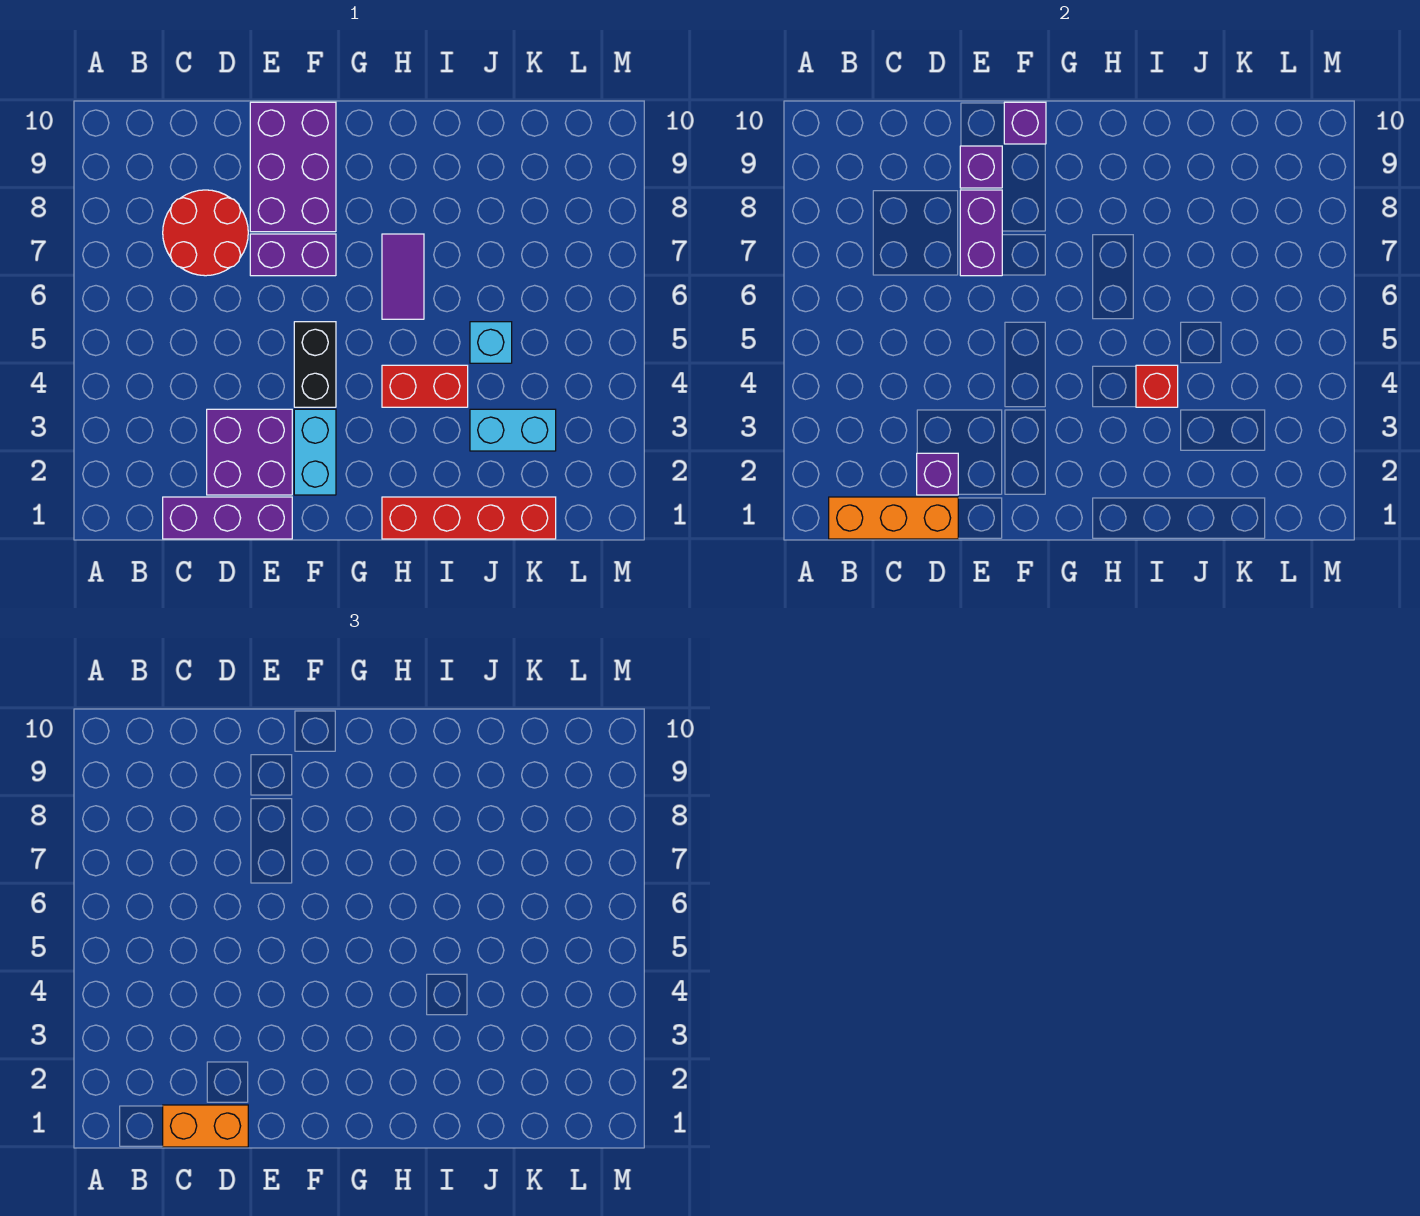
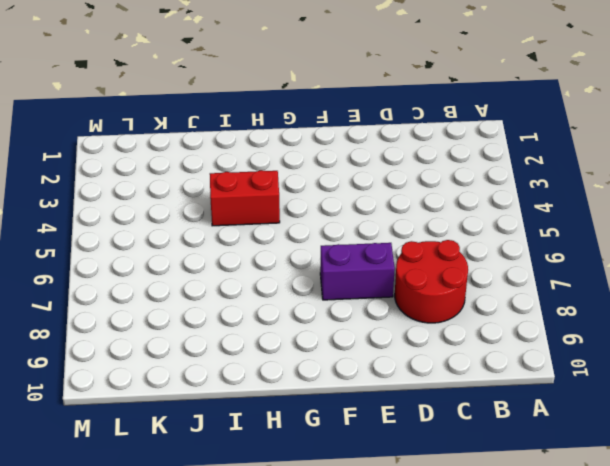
none -> purple 1x3 brick [163,497,292,539]
none -> purple 2x2 brick [207,409,292,495]
none -> purple 2x3 brick [250,102,336,232]

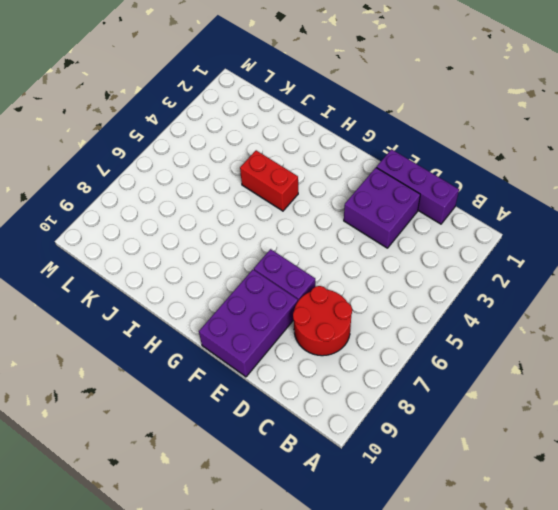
none -> cyan 1x2 brick [294,409,336,495]
none -> black 1x2 brick [294,322,336,407]
none -> red 1x4 brick [382,497,556,539]

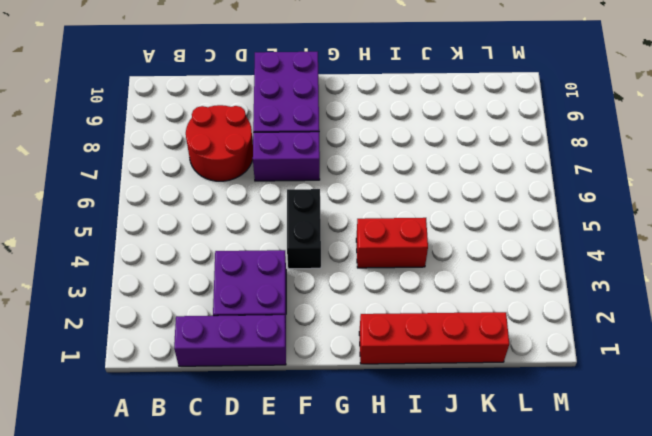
none -> cyan 1x2 brick [294,409,336,495]
none -> purple 1x2 tile [382,234,424,319]
none -> cyan 1x2 brick [470,409,556,451]

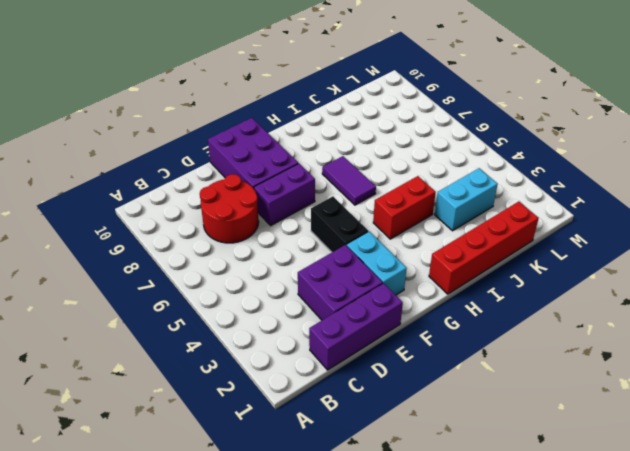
none -> cyan 1x1 brick [470,322,512,363]
none -> orange 1x3 brick [829,497,958,539]
none -> purple 1x1 brick [917,453,958,495]

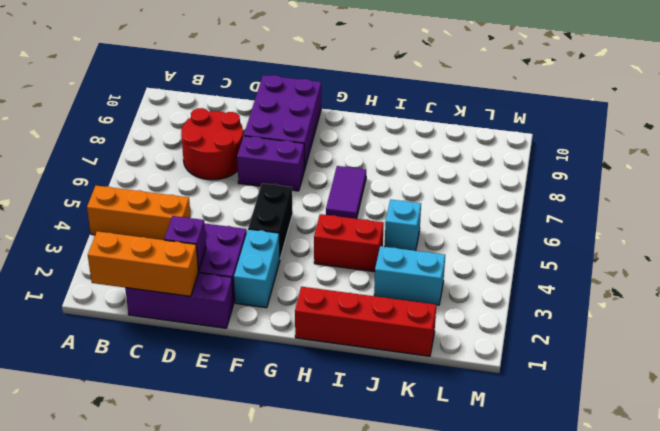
orange 1x3 brick [87,186,191,240] -> none
none -> purple 1x2 brick [960,190,1002,276]
none -> purple 1x1 brick [960,146,1002,188]
none -> purple 1x1 brick [1004,102,1046,144]

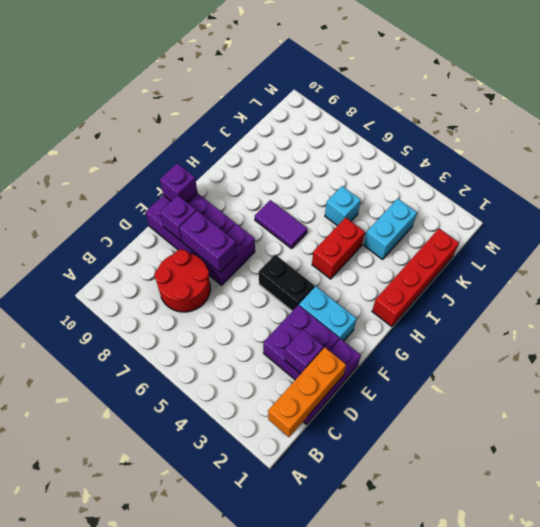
none -> red 1x1 brick [1136,365,1178,407]
none -> orange 1x2 brick [163,1105,248,1147]

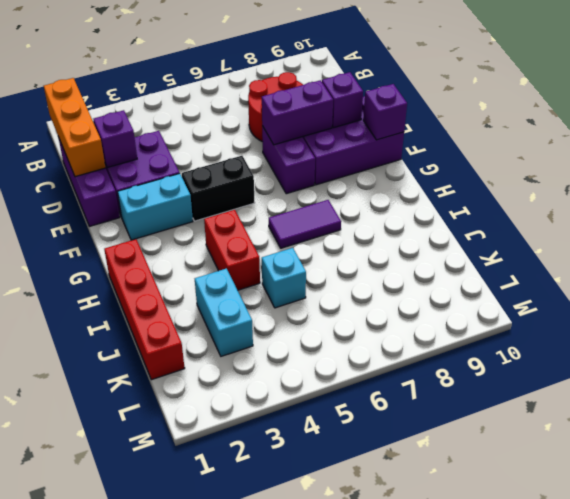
none -> red 1x1 brick [1136,365,1178,407]
none -> orange 1x2 brick [163,1105,248,1147]

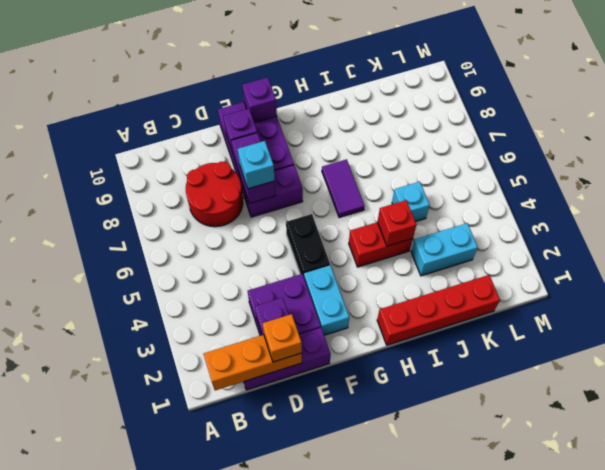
orange 1x1 brick [263,314,302,362] -> orange 1x2 brick [163,1105,248,1147]
cyan 1x1 brick [238,141,275,189] -> none

